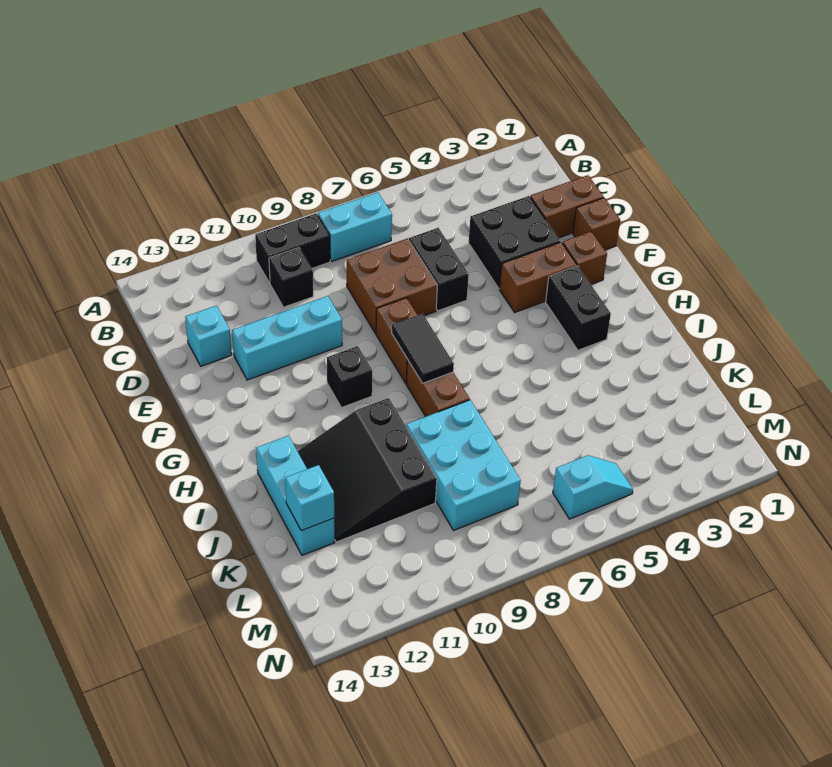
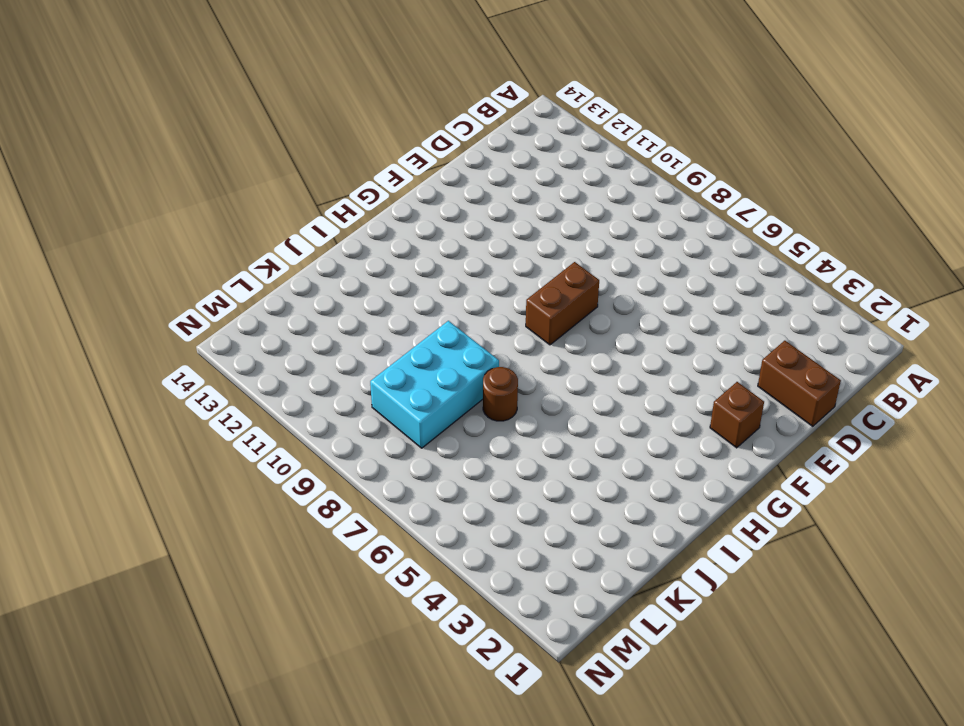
brown 1x1 round brick [483,367,518,421] -> none
none -> cyan 1x2 brick [318,192,392,261]
none -> black 1x2 brick [255,214,330,283]
none -> black 1x1 brick [269,248,313,307]

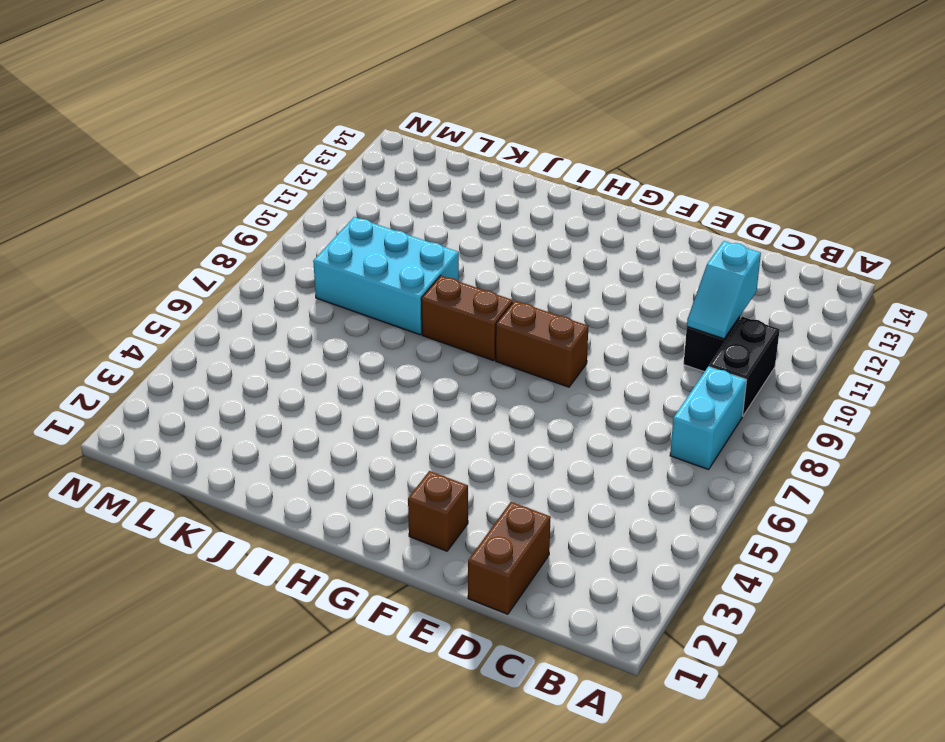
cyan 1x2 slope [687,241,761,339] -> cyan 1x2 slope moved to [553,455,633,519]
none -> black 2x2 brick [469,196,560,288]
none -> black 1x2 brick [409,228,469,311]
none -> brown 2x2 brick [347,239,437,333]

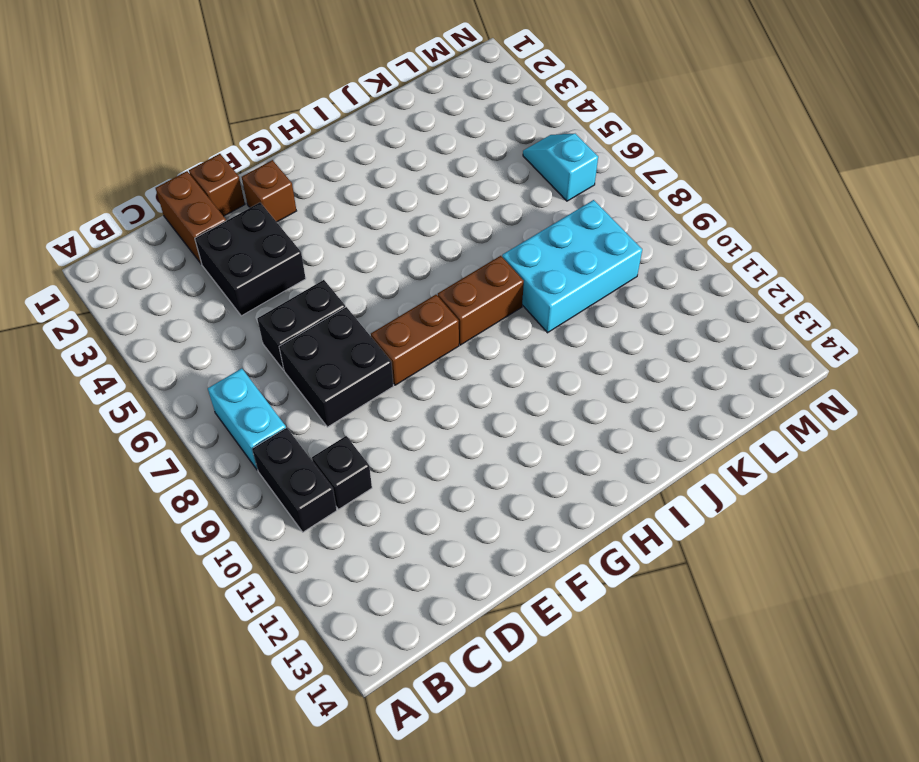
black 2x2 brick [279,307,393,427] -> brown 2x2 brick [347,239,437,333]
none -> cyan 1x1 brick [185,306,232,366]
none -> cyan 1x3 brick [232,296,342,380]
none -> brown 1x2 brick [499,242,577,312]

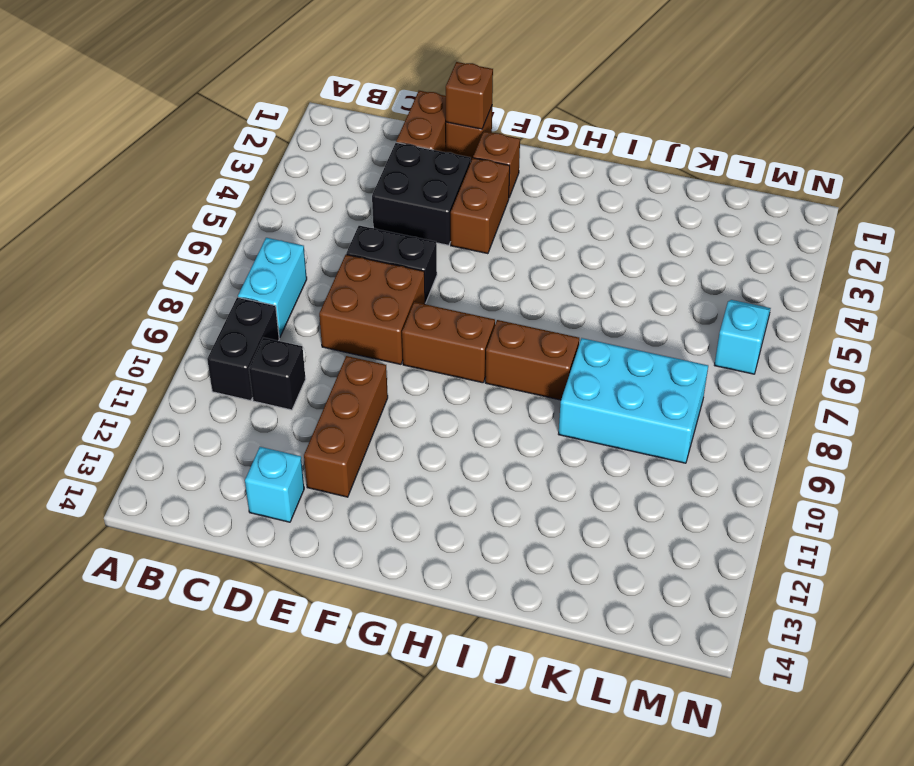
brown 1x1 brick [446,62,493,129] -> none
brown 1x3 brick [304,356,388,497] -> cyan 1x3 brick [232,296,342,380]
none -> black 1x2 brick [546,266,611,350]
none -> black 1x1 brick [327,346,372,408]
none -> black 3x3 slope [297,398,437,542]

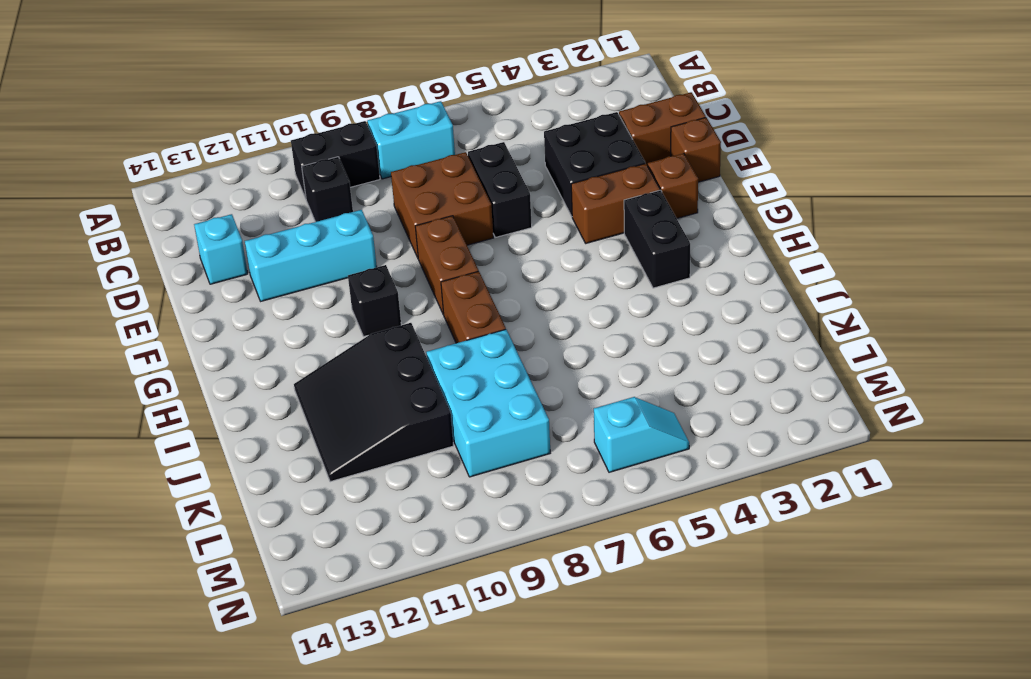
none -> cyan 1x3 brick [256,436,335,555]
none -> black 1x2 tile [392,314,454,383]
none -> cyan 1x1 brick [285,465,334,531]

